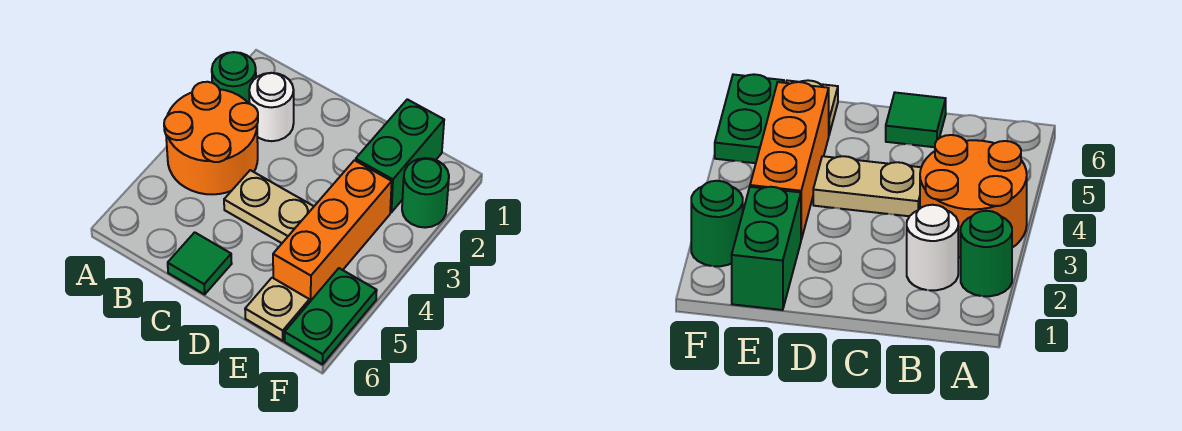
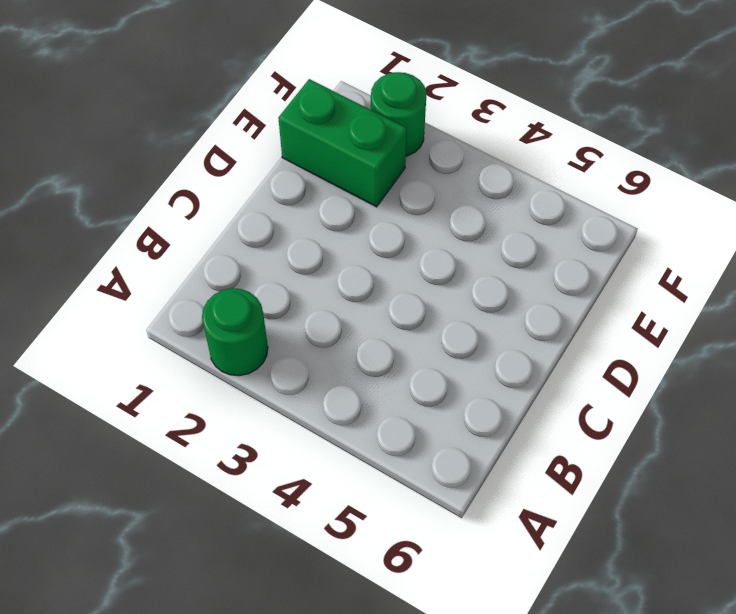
none -> orange 2x2 round brick [164,82,258,194]
none -> white 1x1 round brick [249,73,294,141]

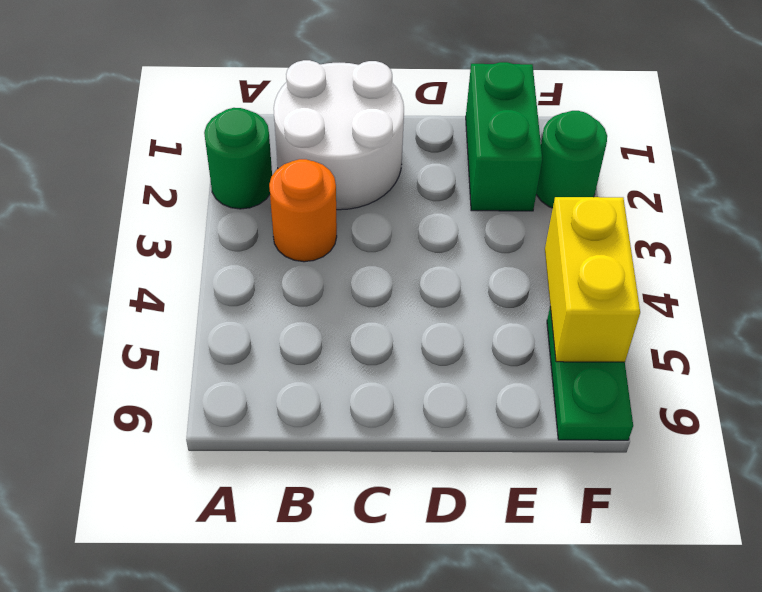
white 2x2 round brick [274,60,404,210] -> white 1x1 round brick [249,73,294,141]
orange 1x1 round brick [269,159,337,262] -> orange 2x2 round brick [164,82,258,194]
yellow 1x2 brick [545,197,640,362] -> none
none -> tan 1x2 plate [224,170,314,243]
none -> green 1x1 tile [168,232,232,294]

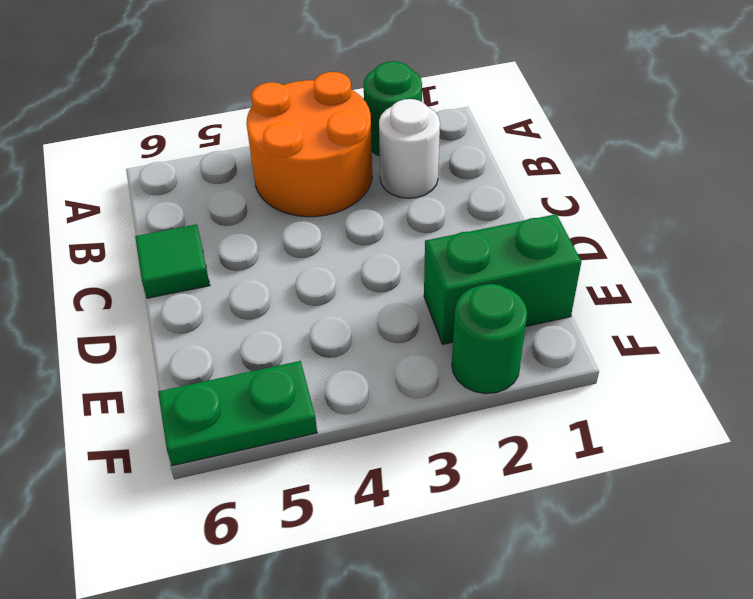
none -> tan 1x2 plate [224,170,314,243]
none -> orange 1x3 brick [273,160,392,302]

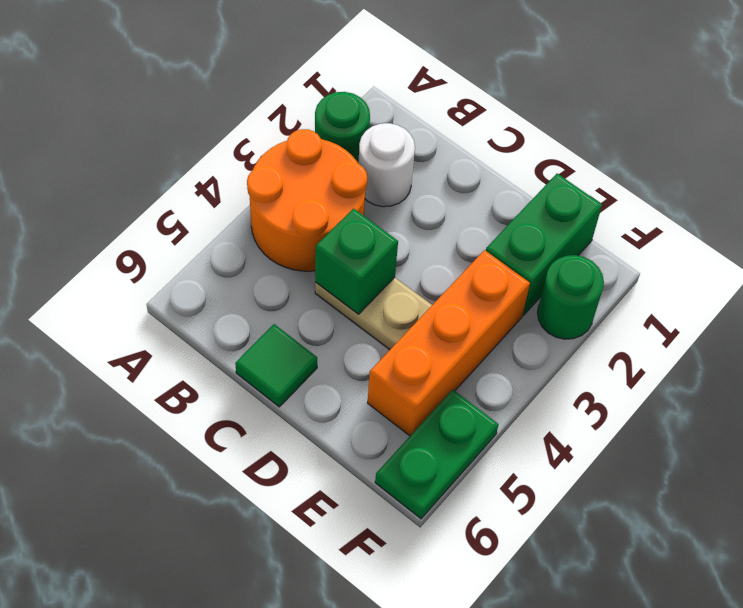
green 1x1 brick [315,208,398,314] -> none
none -> tan 1x1 plate [245,278,309,341]

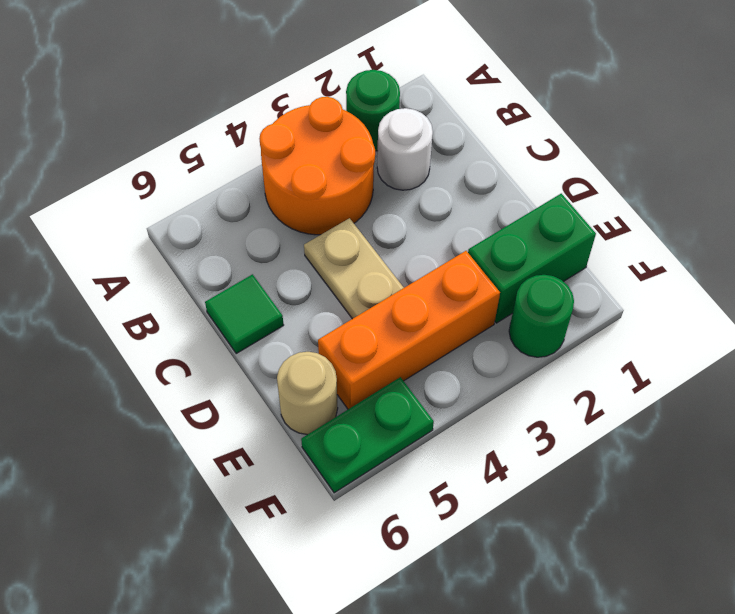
tan 1x1 round brick [277,352,338,435] -> tan 1x1 plate [245,278,309,341]

